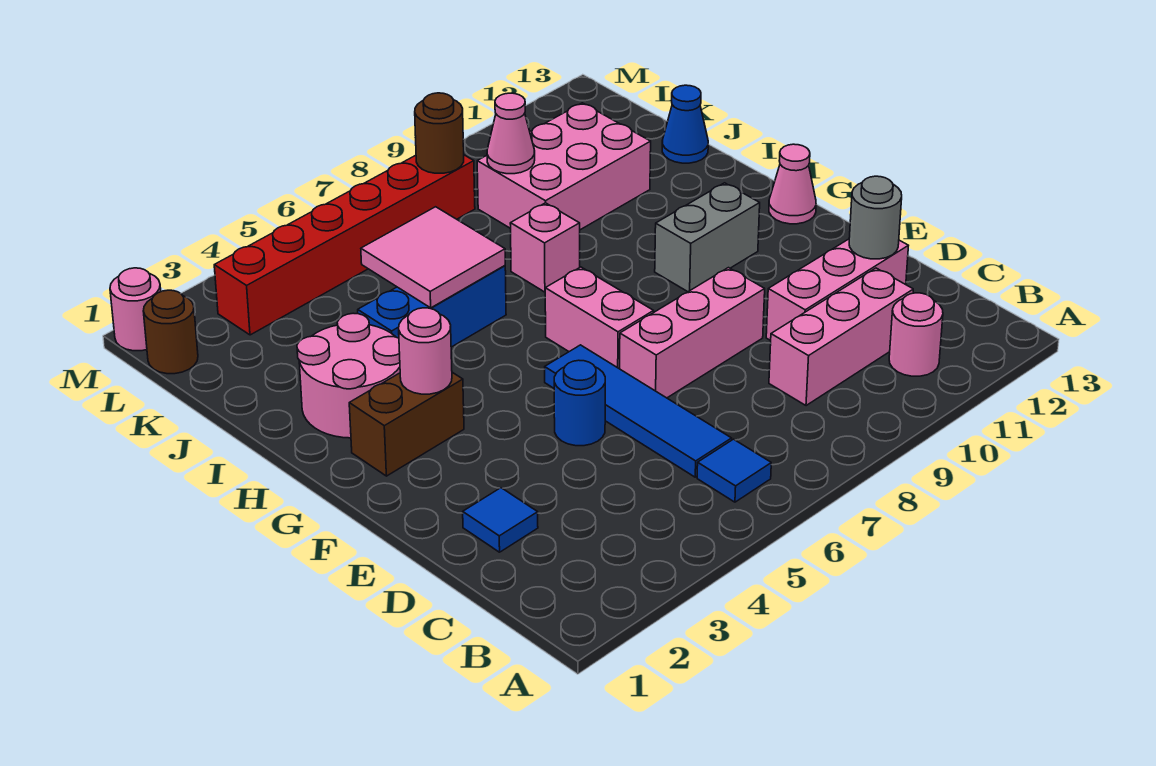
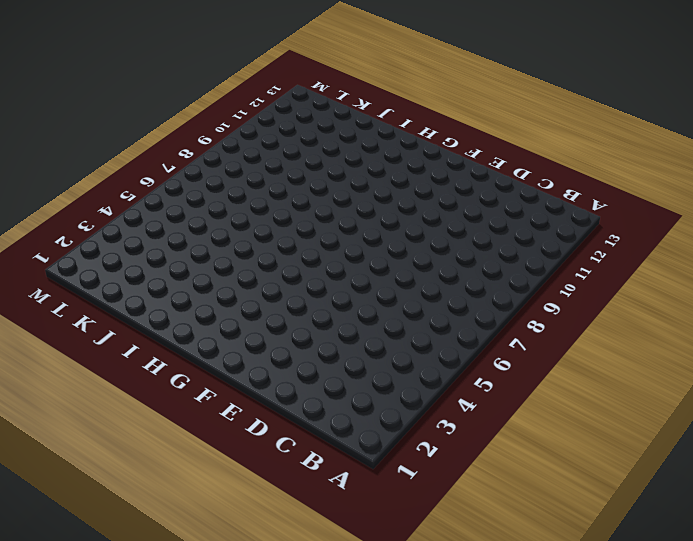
none -> blue 1x1 tile [697,439,771,502]
none -> pink 1x1 round brick [889,293,943,376]
none -> blue 1x4 tile [545,345,732,477]

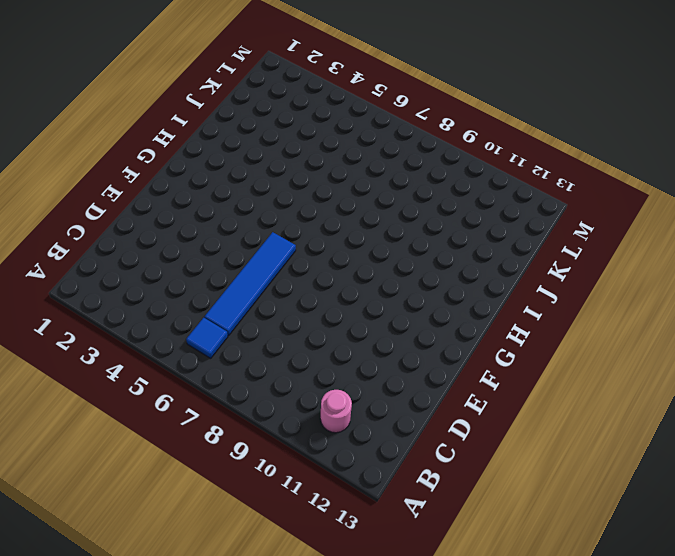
none -> pink 1x3 brick [769,268,913,406]
none -> blue 1x1 tile [463,488,538,552]
none -> pink 1x3 brick [766,239,908,341]

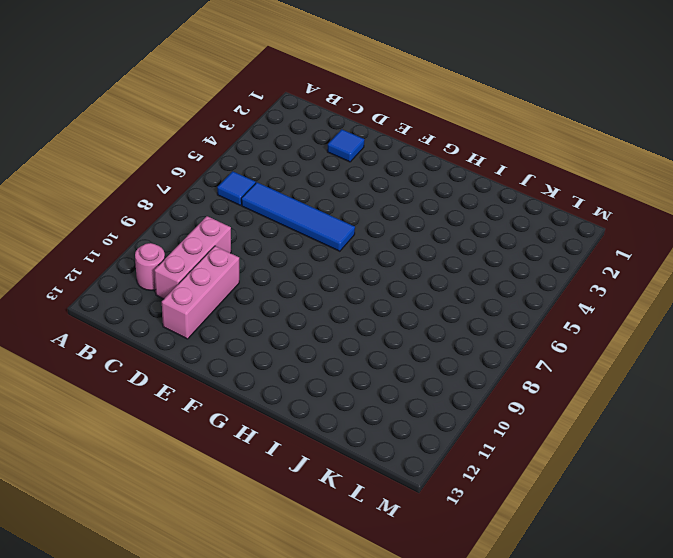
none -> blue 1x1 round brick [554,360,605,446]
none -> pink 1x3 brick [620,268,765,398]
none -> pink 1x2 brick [545,267,654,369]

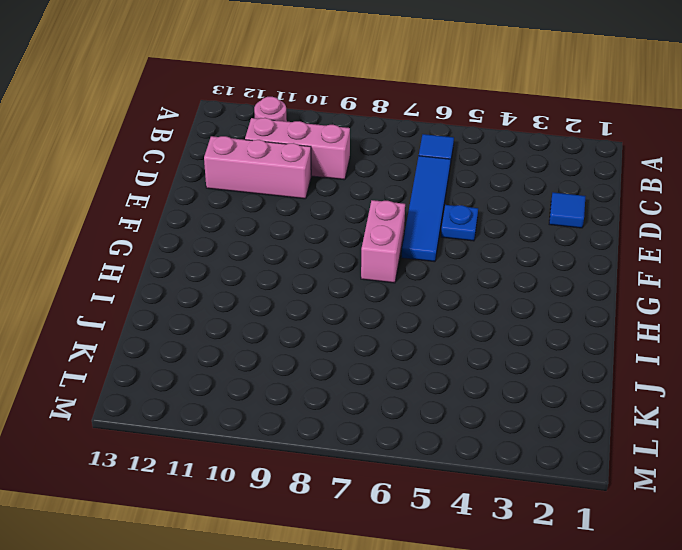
blue 1x1 plate [441,205,478,241] -> blue 1x1 round brick [554,360,605,446]
none -> pink 1x3 brick [620,268,765,398]
none -> brown 1x2 brick [349,372,464,476]
none -> grey 1x2 brick [655,183,760,292]

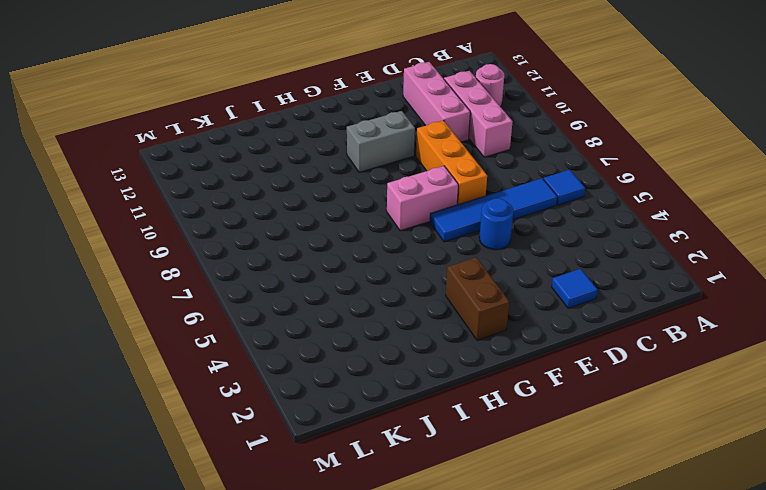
orange 1x3 brick [416,121,487,205] -> pink 1x3 brick [620,268,765,398]
grey 1x2 brick [347,111,415,172] -> grey 1x2 brick turned to [655,183,760,292]
none -> pink 1x1 cone [769,144,816,224]
none -> pink 2x2 round brick [297,313,400,438]
none -> blue 1x3 brick [358,266,506,347]

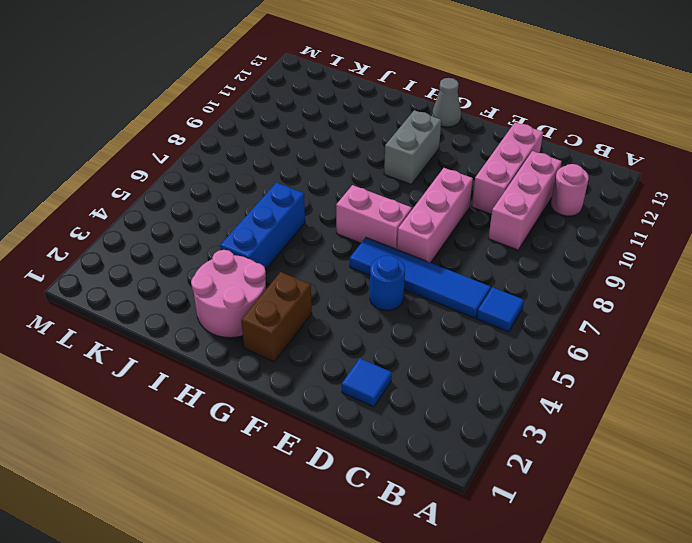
grey 1x1 cone [432,78,461,127] -> pink 1x1 cone [769,144,816,224]
none -> pink 1x1 brick [510,203,580,292]
none -> pink 2x3 brick [477,103,651,230]
none -> blue 1x1 cone [662,85,708,163]

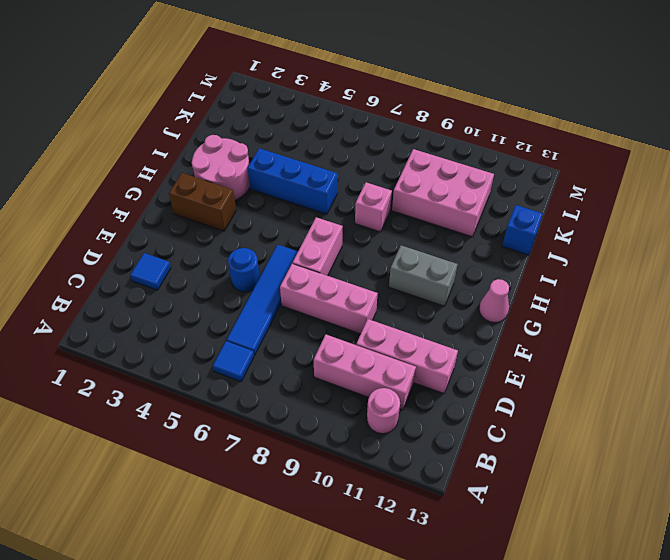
blue 1x1 brick [502,205,543,255] -> blue 1x1 cone [662,85,708,163]
none -> brown 1x1 round brick [143,290,198,374]
none -> red 1x6 brick [214,155,475,335]
none -> pink 1x1 round brick [110,268,161,351]

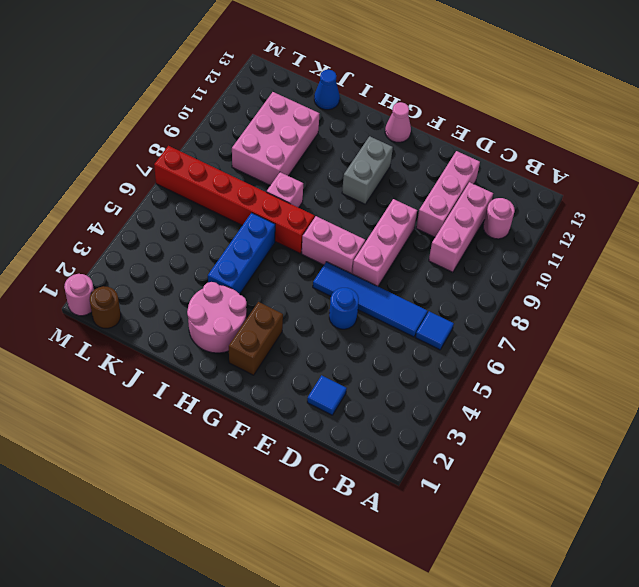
red 1x6 brick [154,146,315,253] -> red 1x6 brick turned to [214,155,475,335]
none -> grey 1x1 round brick [849,176,902,259]
none -> pink 1x1 round brick [399,308,452,394]
none -> pink 2x2 tile [361,207,505,308]

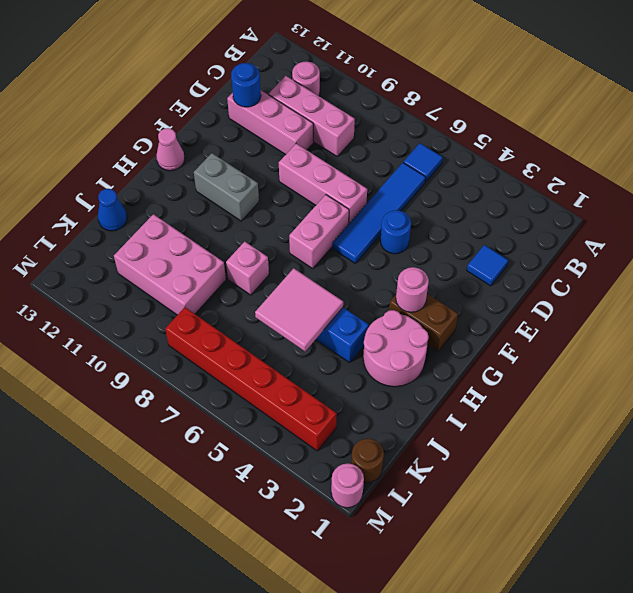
blue 1x1 round brick [231,63,261,107] -> grey 1x1 round brick [849,176,902,259]
none -> pink 1x1 cone [487,93,535,174]
none -> brown 1x1 round brick [415,93,464,173]

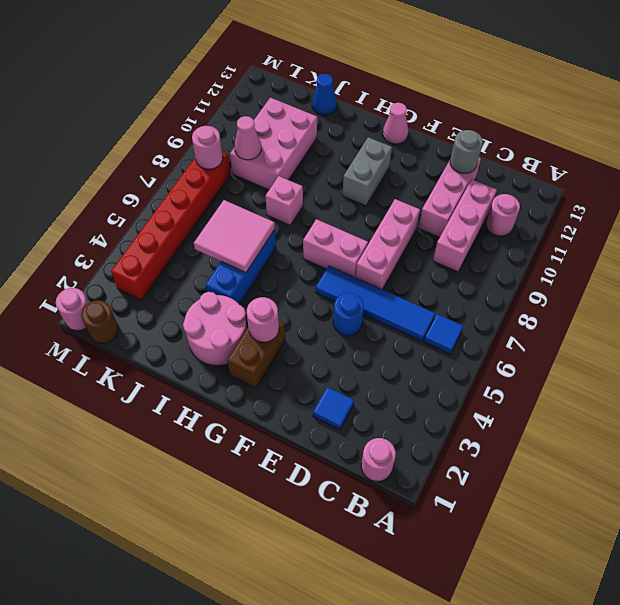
pink 1x1 round brick [361,438,396,481] -> none
pink 1x1 round brick [192,126,223,169] -> brown 1x1 round brick [415,93,464,173]

